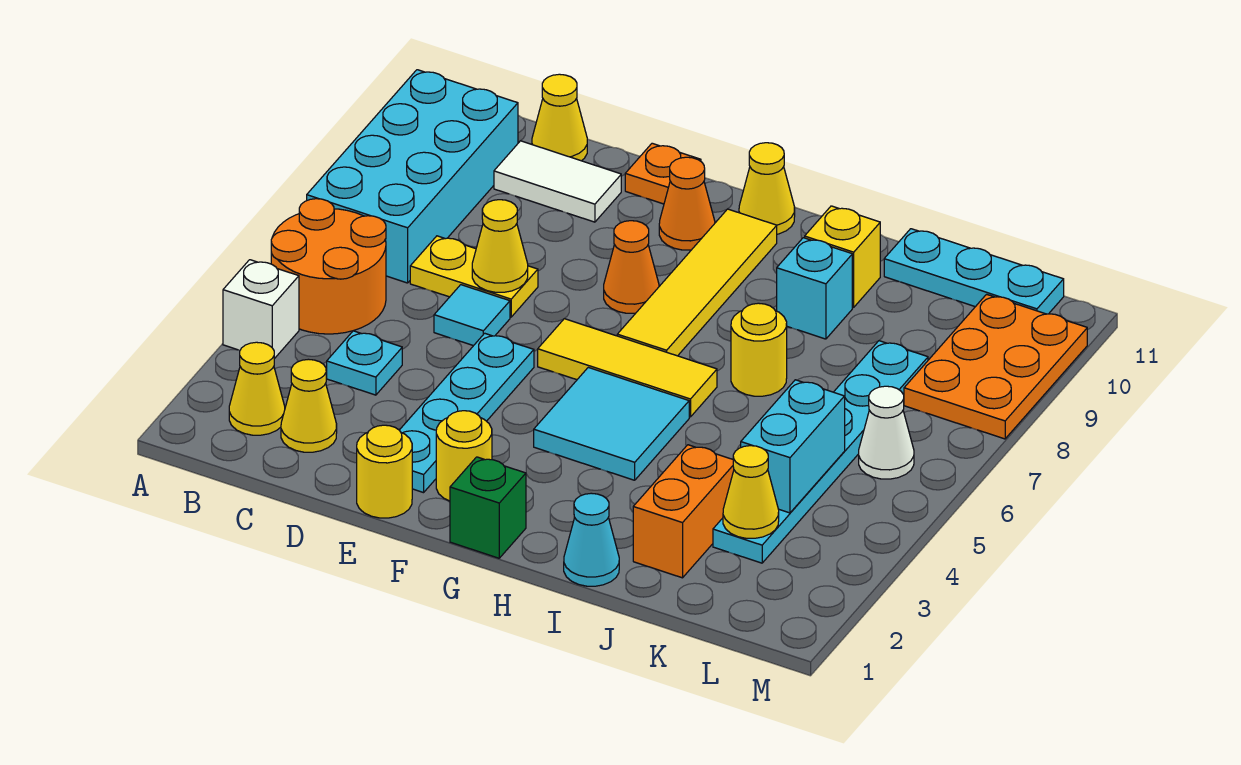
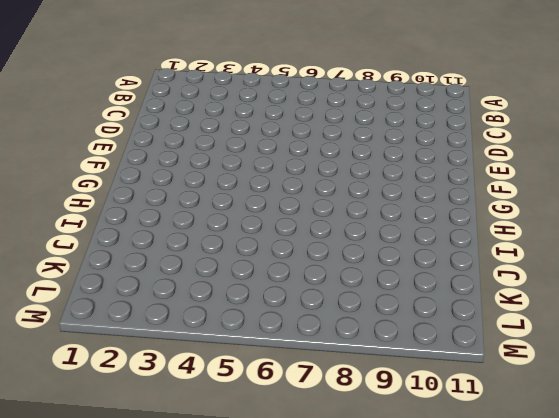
none -> white 1x1 brick [223,260,299,359]
none -> orange 2x2 round brick [271,199,386,334]
none -> cyan 2x4 brick [307,70,518,283]
none -> yellow 1x1 cone [229,342,285,435]

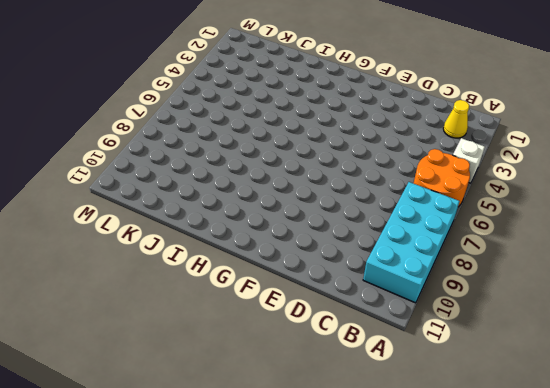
none -> yellow 1x1 cone [281,359,337,452]
none -> cyan 1x1 plate [327,331,402,395]
none -> yellow 1x2 plate [410,236,538,317]
none -> white 1x2 tile [494,141,621,222]

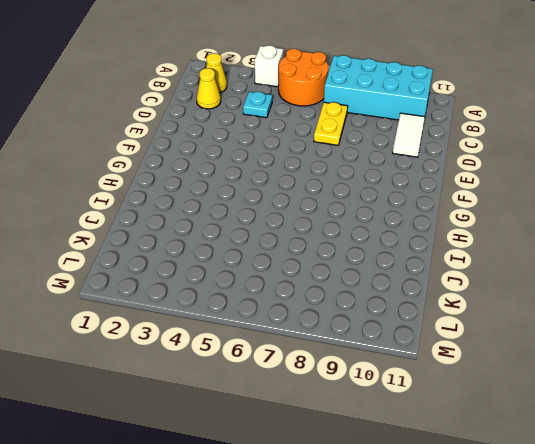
none -> yellow 1x1 cone [532,74,587,161]
none -> cyan 1x1 tile [434,285,510,346]
none -> yellow 1x1 round brick [357,425,412,518]
none -> cyan 1x4 plate [400,333,534,493]

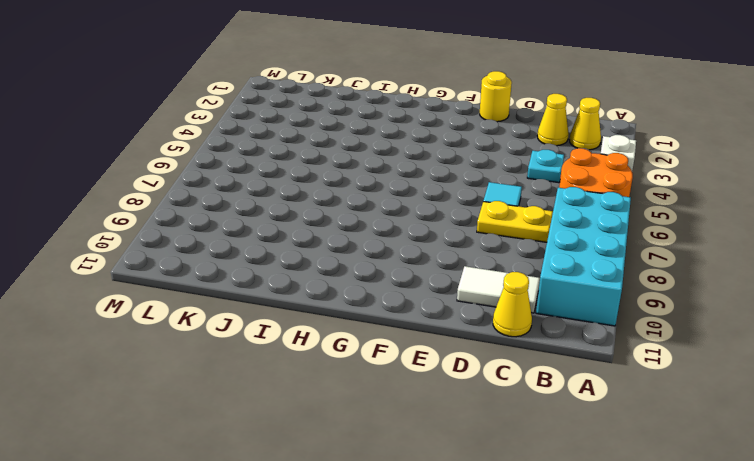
none -> cyan 1x4 plate [400,333,534,493]
none -> orange 1x1 plate [625,143,701,204]
none -> yellow 1x1 round brick [436,411,492,501]
none -> yellow 1x3 tile [538,319,717,417]

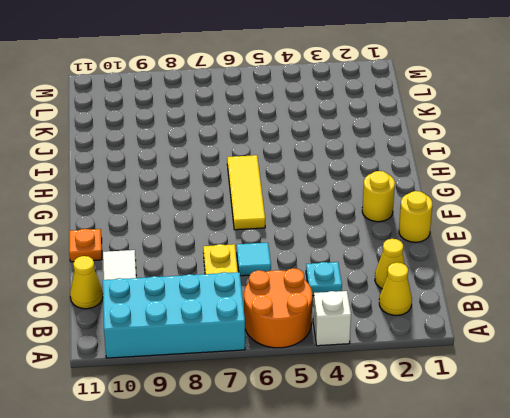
none -> cyan 1x4 plate [400,333,534,493]
none -> orange 1x1 cone [604,221,659,313]
none -> orange 1x1 cone [659,157,715,250]
none -> green 1x1 brick [450,457,526,558]

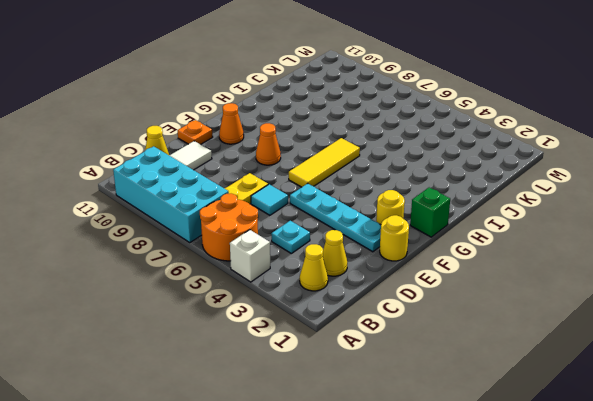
none -> cyan 2x2 tile [534,367,689,480]
none -> yellow 1x4 tile [617,209,777,356]
none -> yellow 1x1 cone [739,143,795,234]
none -> cyan 1x1 cone [564,493,619,586]

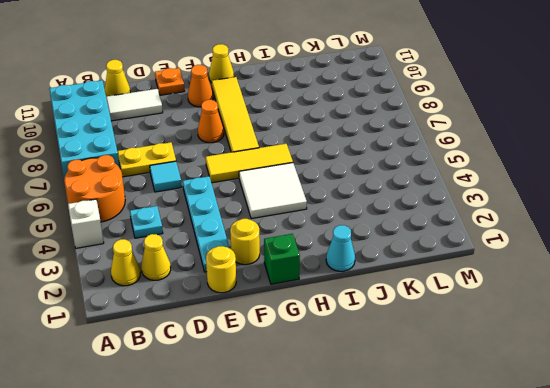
white 2x2 tile [239,163,307,219] -> cyan 2x2 tile [534,367,689,480]
none -> yellow 1x1 round brick [731,303,787,396]
none -> cyan 1x1 brick [777,238,852,339]
none -> yellow 1x1 brick [805,206,880,307]
none -> orange 1x2 brick [633,445,734,578]

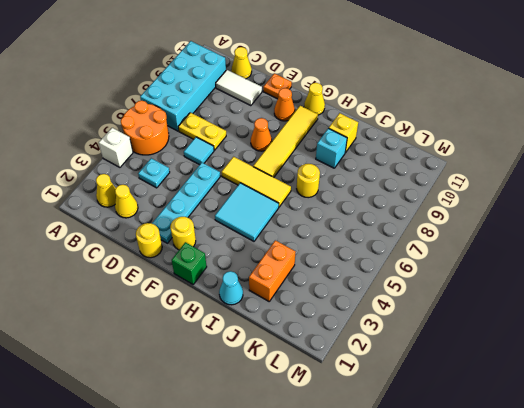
none -> cyan 1x3 plate [884,229,1064,314]
none -> cyan 1x6 plate [713,341,928,563]
none -> white 1x1 cone [859,386,914,479]
none -> orange 2x3 plate [904,294,1087,439]

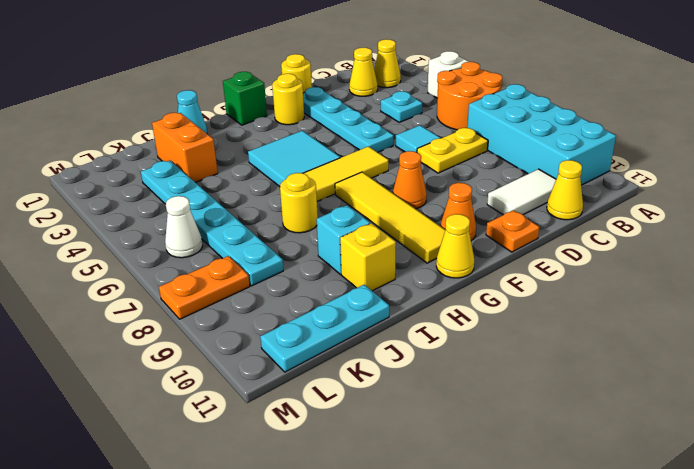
orange 1x2 plate [159,256,250,319] -> orange 2x3 plate [904,294,1087,439]
none -> yellow 1x1 cone [472,200,528,292]
none -> yellow 1x1 cone [723,446,779,538]
none -> cyan 1x2 brick [741,380,845,513]

